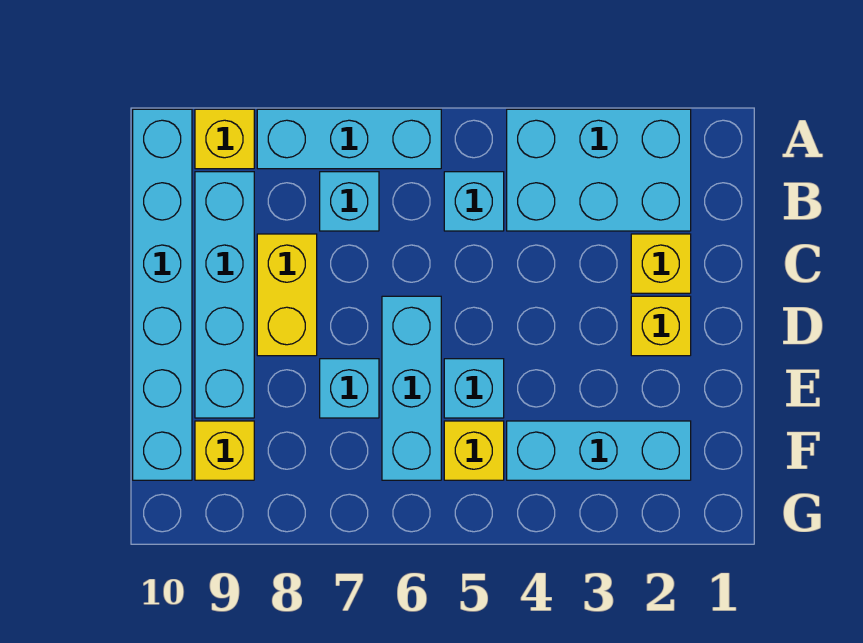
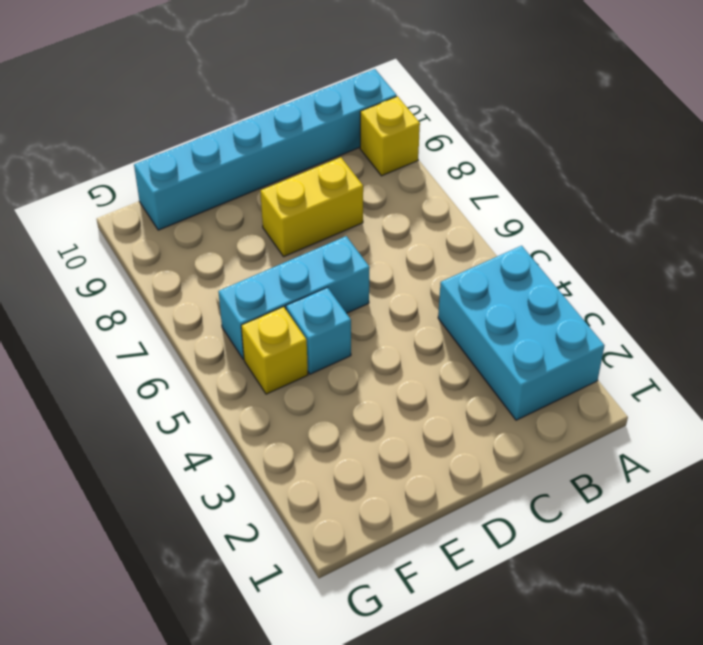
none -> cyan 1x3 brick [257,109,441,169]
none -> cyan 1x1 brick [444,172,504,231]
none -> cyan 1x1 brick [320,172,379,231]

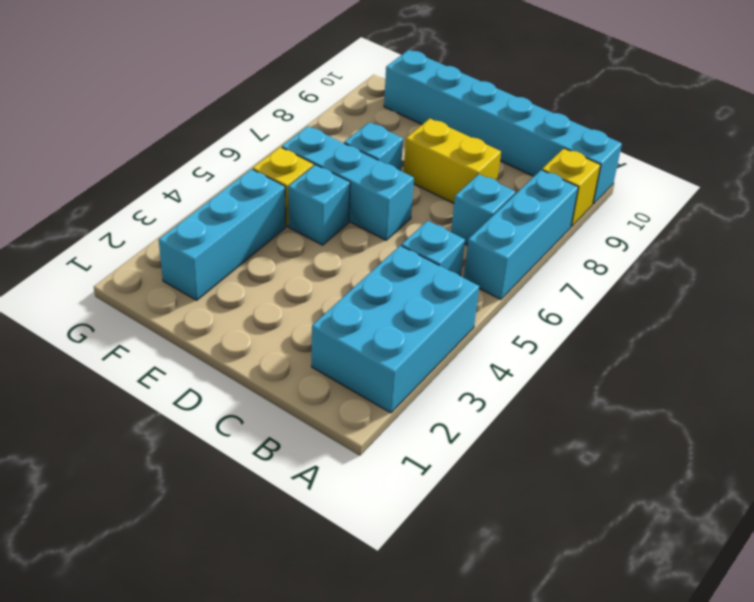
none -> cyan 1x4 brick [195,172,254,418]
none -> yellow 1x1 brick [631,234,691,293]
none -> yellow 1x1 brick [631,296,691,356]

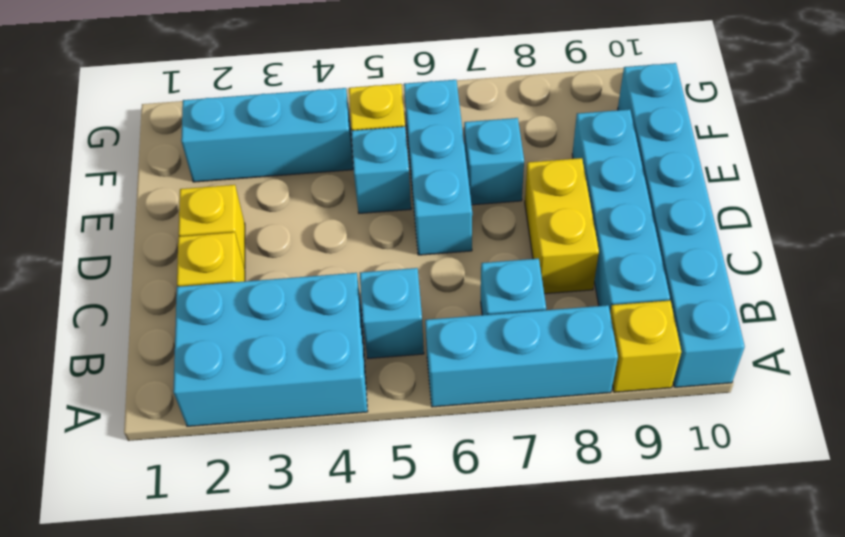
none -> yellow 1x1 brick [195,421,254,480]

